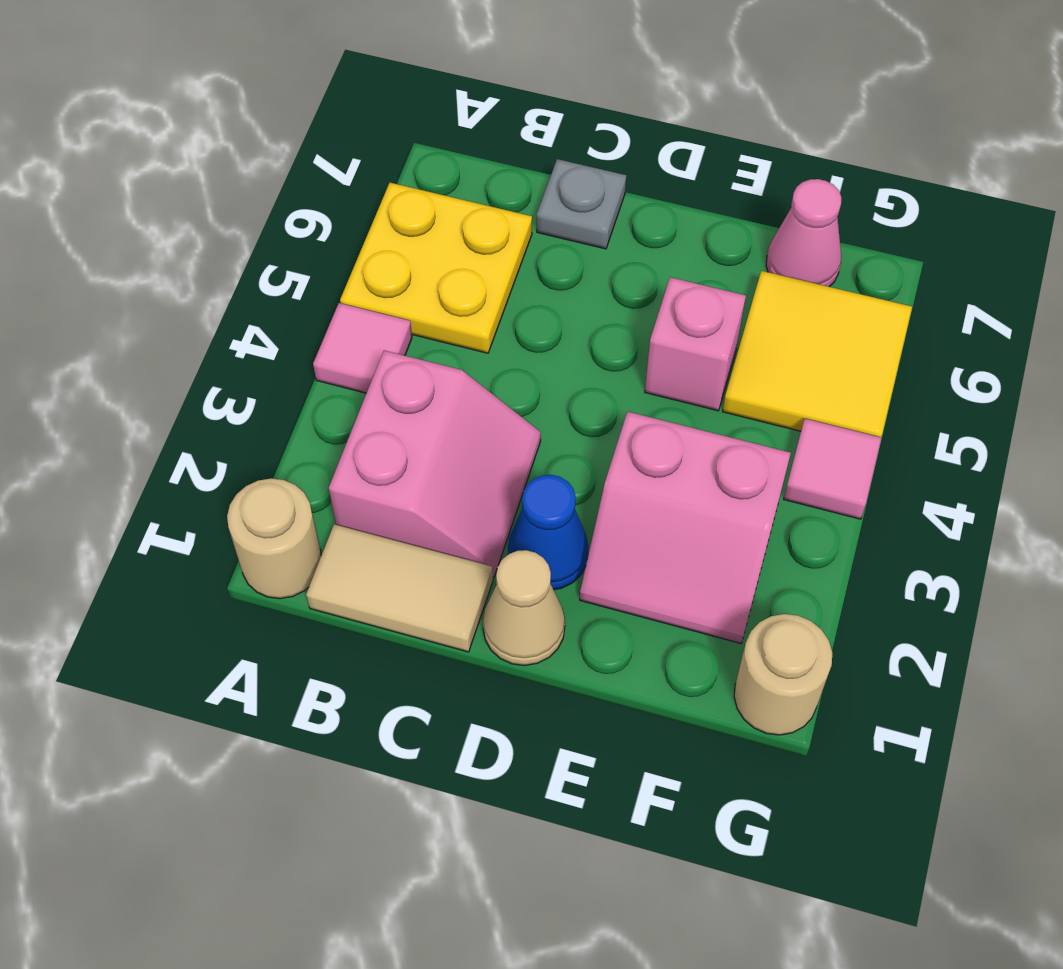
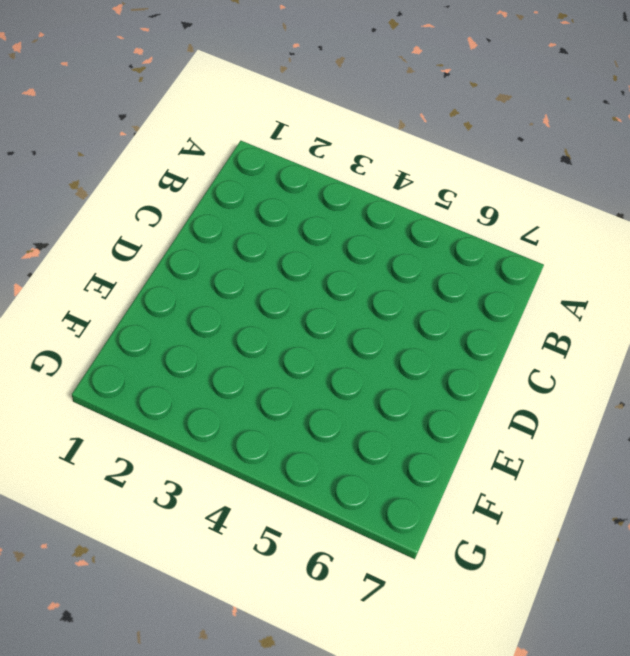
none -> tan 1x1 round brick [227,479,321,599]
none -> pink 1x1 tile [313,303,412,393]
none -> yellow 2x2 plate [340,183,532,353]

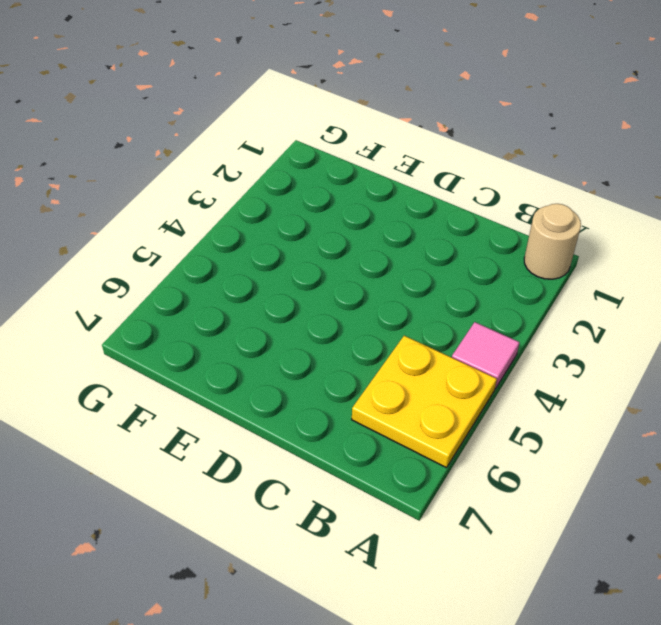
none -> tan 1x2 tile [306,524,493,652]
none -> pink 2x2 slope [329,351,541,577]
none -> grey 1x1 plate [537,159,626,249]

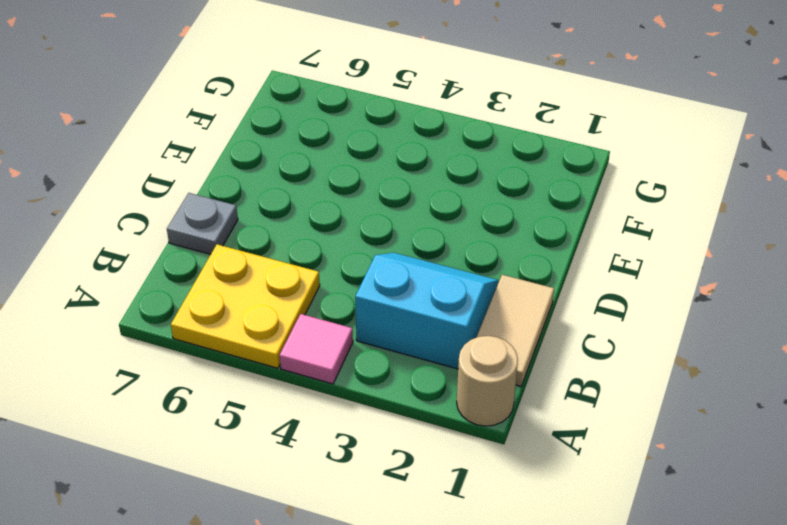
cyan 2x2 slope [355,253,499,369] -> pink 2x2 slope [329,351,541,577]
none -> tan 1x1 cone [483,550,565,665]
none -> blue 1x1 cone [508,475,588,590]
none -> pink 2x2 slope [580,412,791,643]

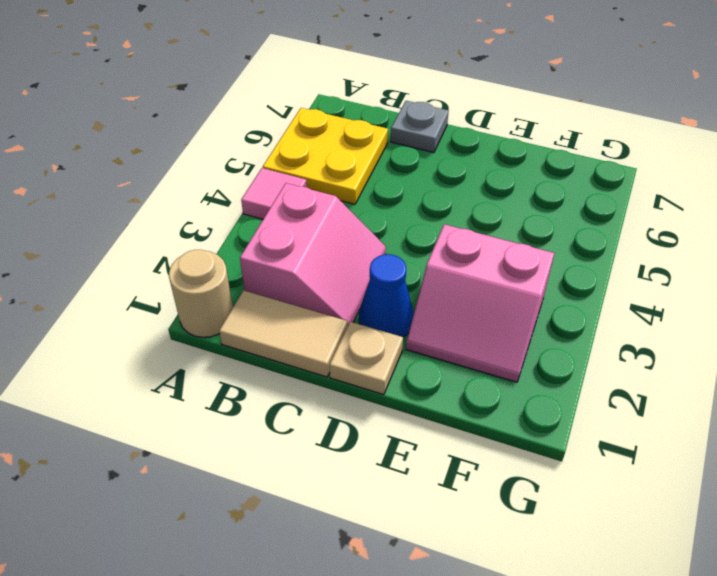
tan 1x1 plate [330,322,403,395] -> tan 1x1 cone [483,550,565,665]
none -> pink 1x1 brick [645,277,746,411]
none -> yellow 2x2 tile [722,271,912,437]
none -> pink 1x1 cone [766,179,841,287]

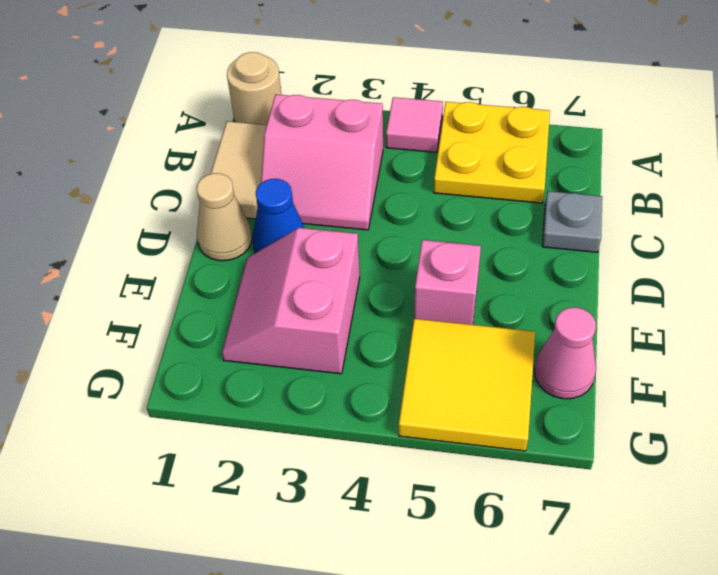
none -> tan 1x1 round brick [734,614,832,735]
none -> pink 1x1 tile [784,419,881,519]

